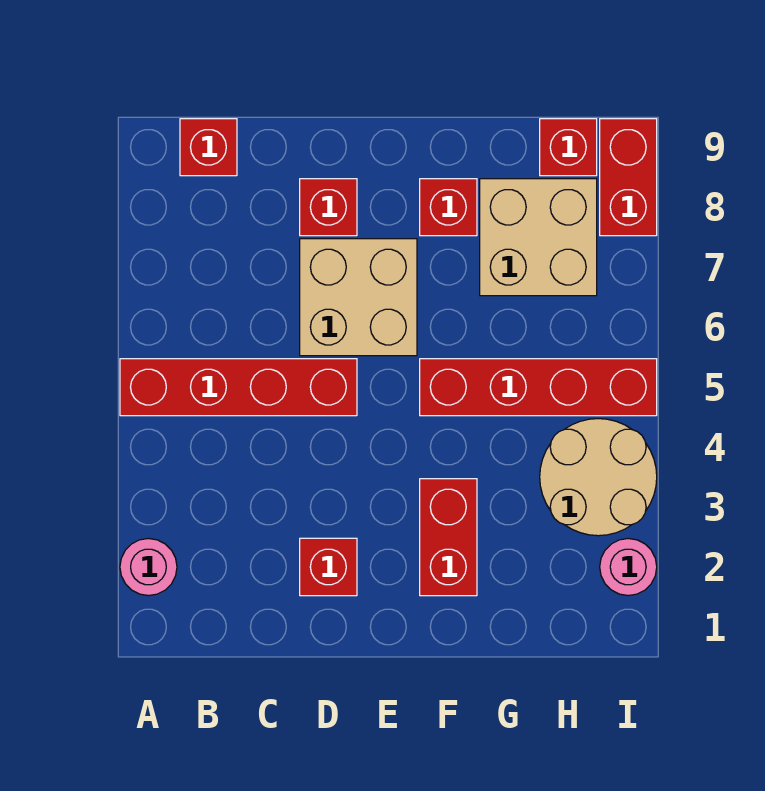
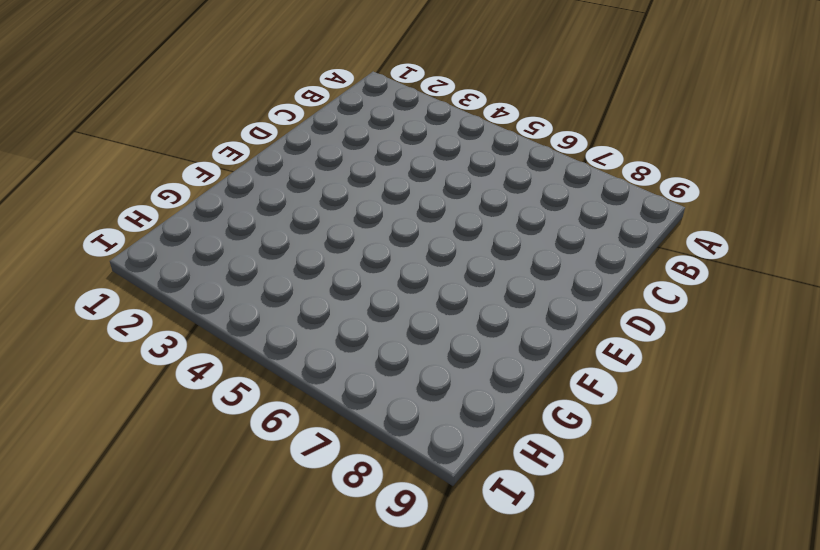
none -> pink 1x1 round brick [120,539,177,596]
none -> red 1x4 brick [120,359,357,416]
none -> red 1x1 brick [180,119,237,176]

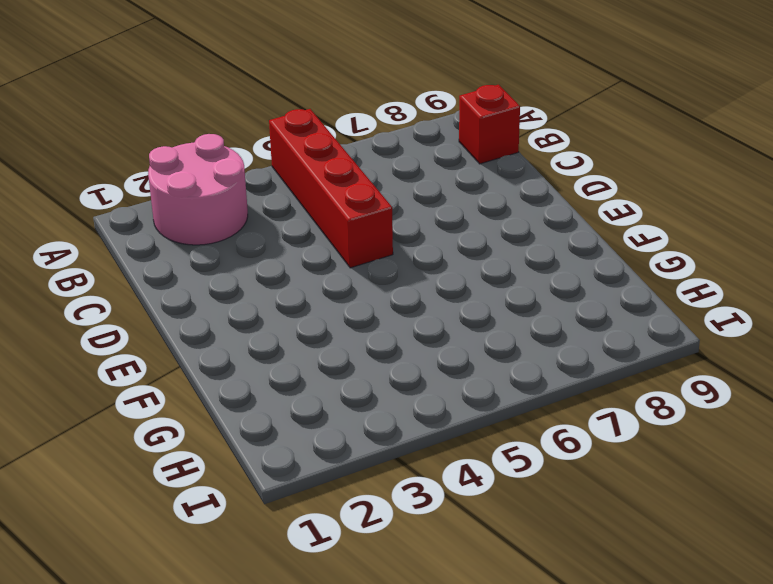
pink 2x2 round brick [148,134,248,245] -> pink 1x1 round brick [120,539,177,596]
none -> red 1x1 brick [300,538,357,596]
none -> tan 2x2 brick [300,239,417,356]
none -> red 1x1 brick [300,179,357,236]

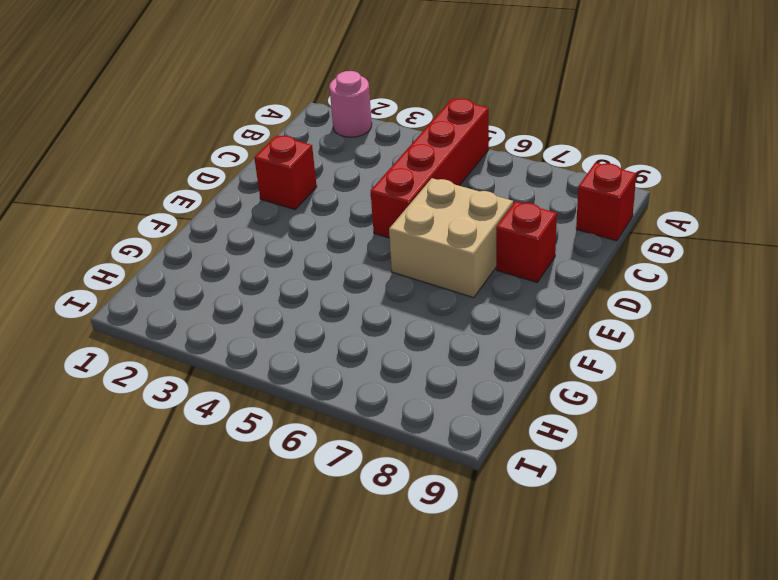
none -> red 1x2 brick [420,479,477,596]
none -> red 1x4 brick [420,359,657,416]
none -> red 1x1 brick [420,179,477,236]

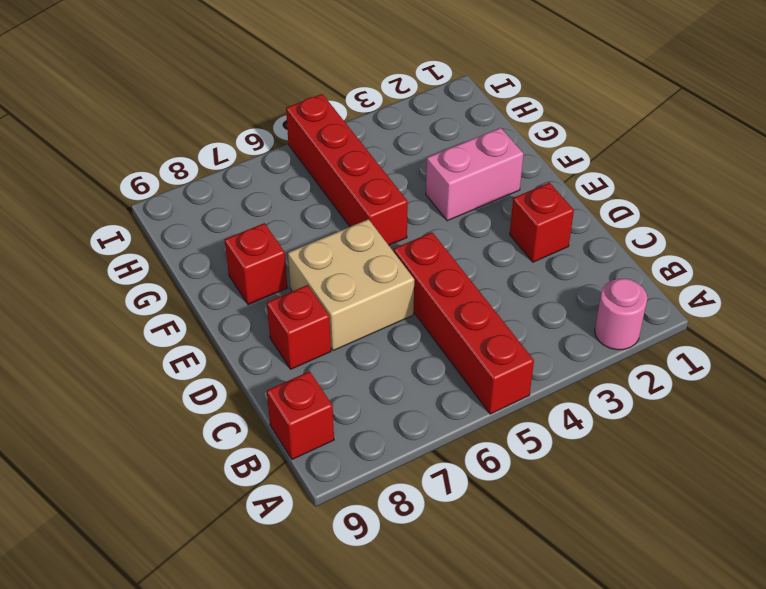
pink 1x2 brick [426,128,524,221] -> red 1x2 brick [420,479,477,596]
none -> tan 2x2 brick [480,179,597,296]
none -> tan 2x2 round brick [540,419,657,536]
none -> red 1x1 brick [540,119,597,176]

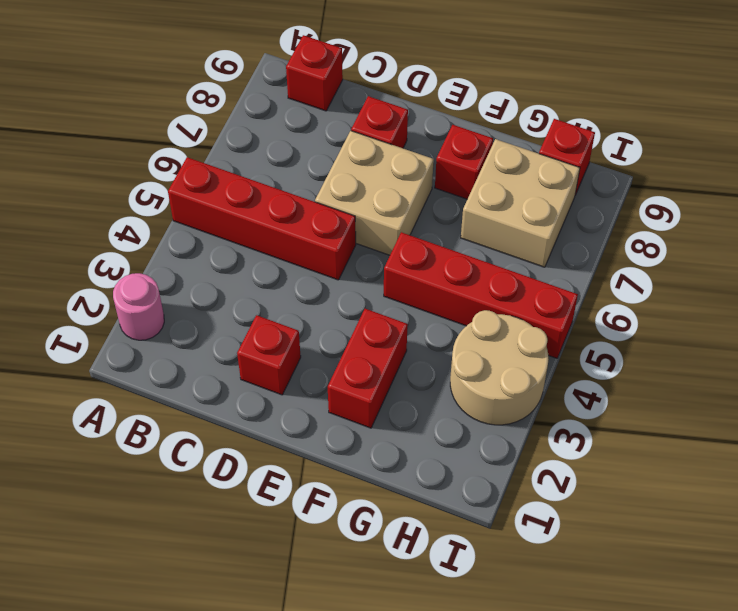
none -> pink 1x1 round brick [600,539,657,596]
none -> red 1x2 brick [600,119,657,236]

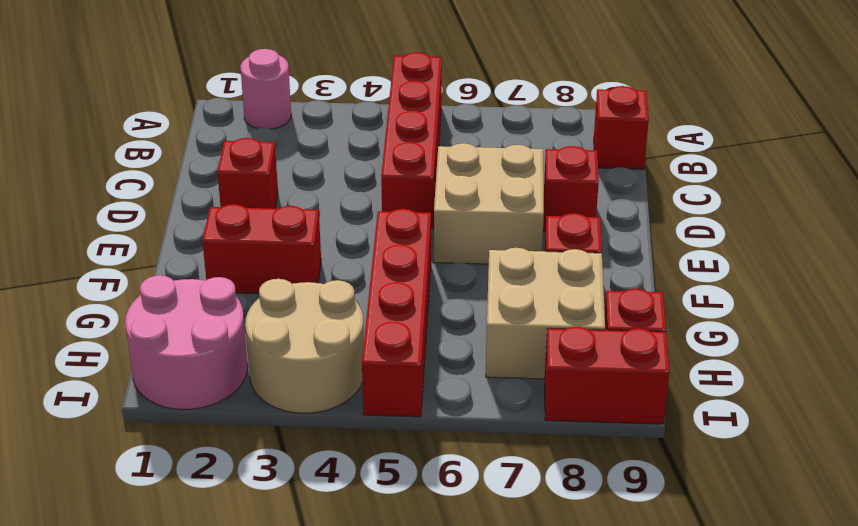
pink 2x2 round brick [125,275,248,410] -> pink 1x1 round brick [600,539,657,596]

